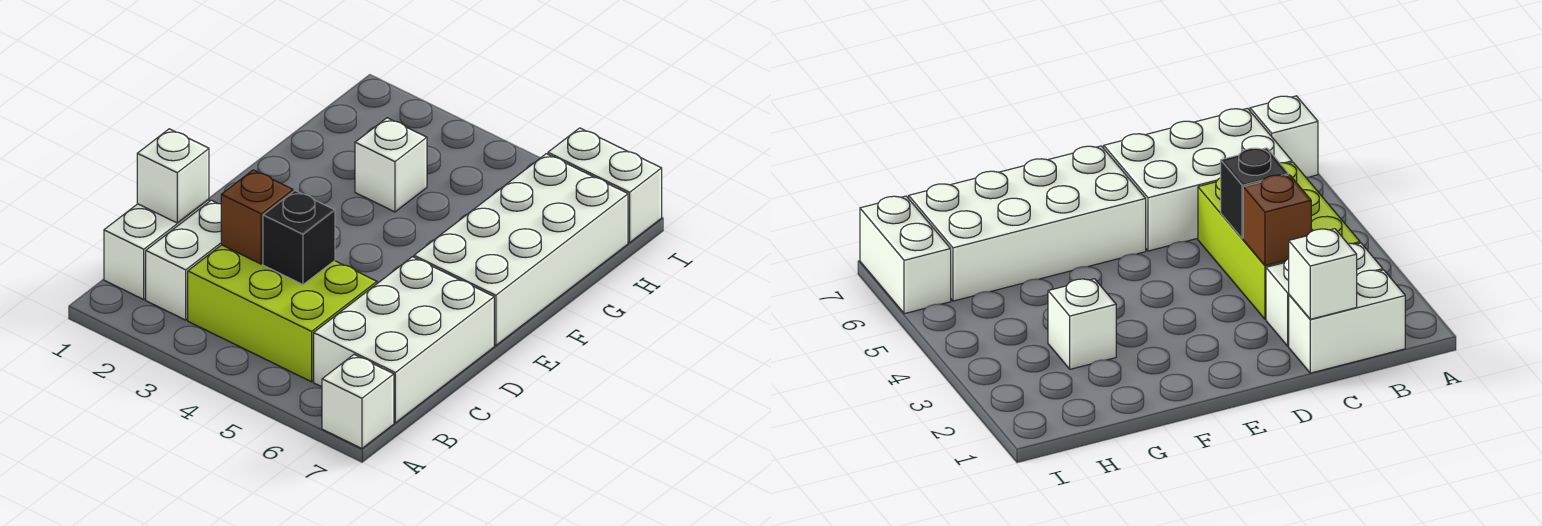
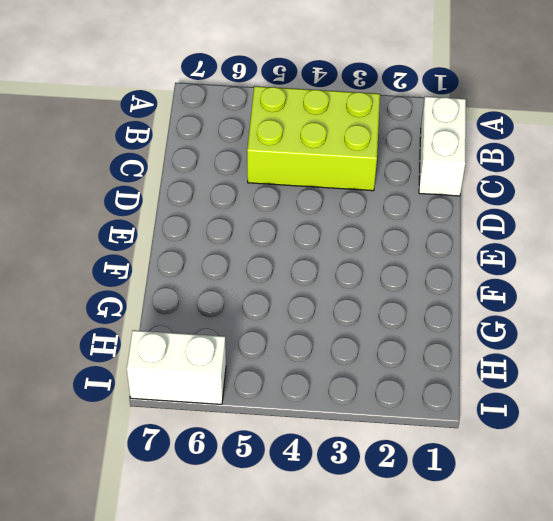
none -> white 1x1 brick [322,355,394,449]
none -> white 1x2 brick [146,200,221,320]

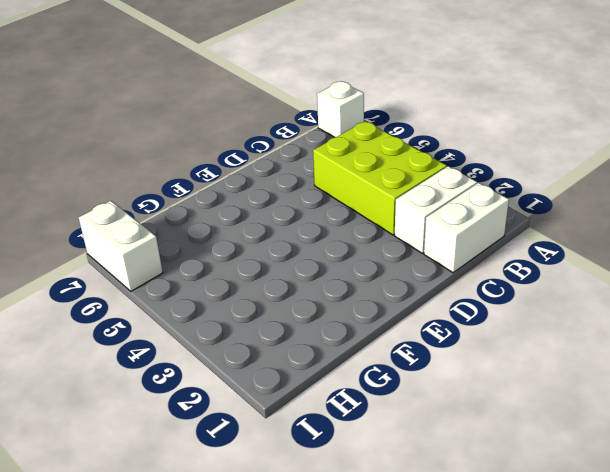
none -> white 2x3 brick [314,257,494,423]
none -> white 2x4 brick [414,154,628,346]

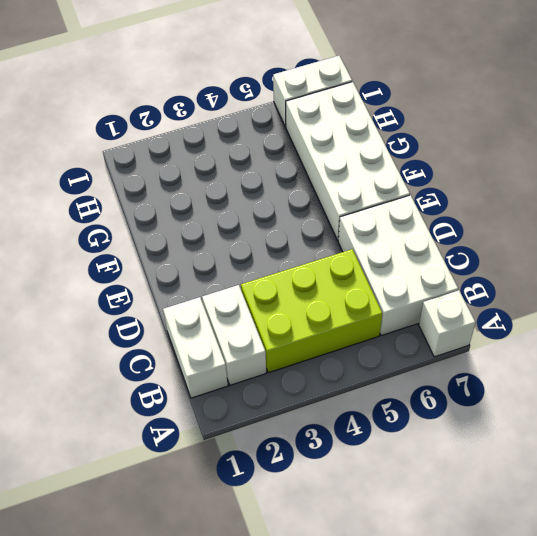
none -> white 1x1 brick [355,118,427,212]
none -> white 1x1 brick [137,129,209,223]

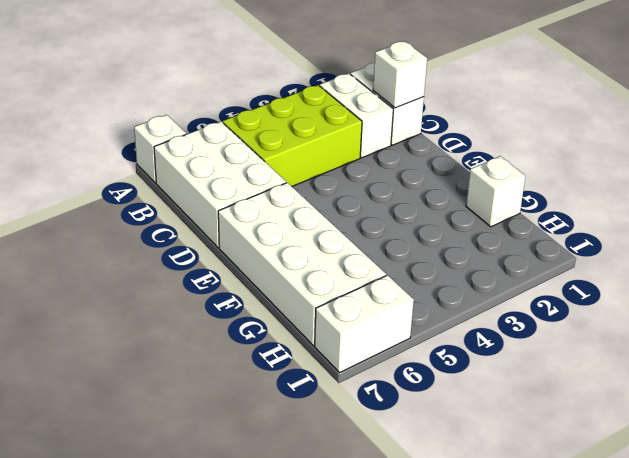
white 1x1 brick [466,156,525,227] -> white 1x1 brick moved to [355,118,427,212]
none -> brown 1x1 brick [221,170,293,264]
none -> black 1x1 brick [263,191,335,285]

